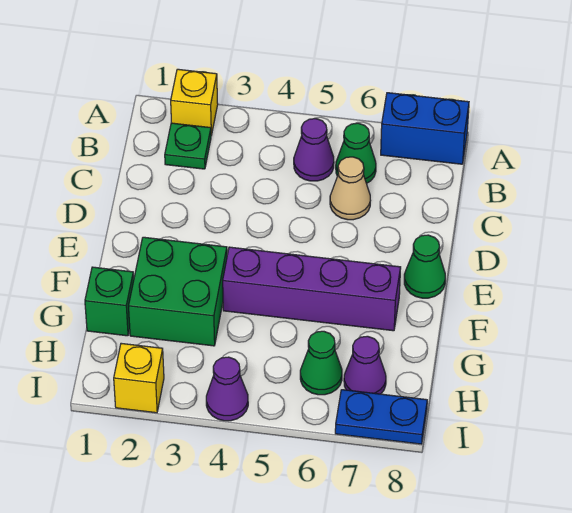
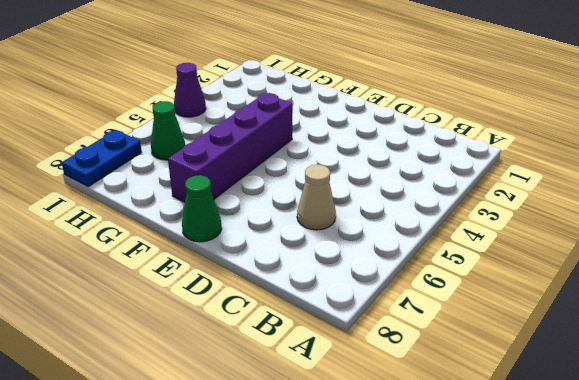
none -> yellow 1x1 brick [171,69,218,136]
none -> blue 1x2 brick [381,93,469,164]
none -> green 1x1 plate [165,123,211,169]

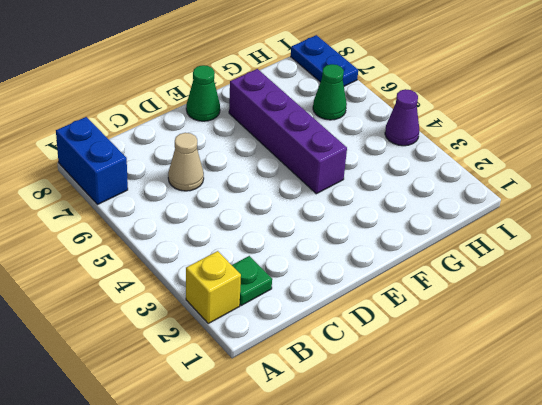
none -> purple 1x1 cone [294,119,334,181]
none -> green 1x1 cone [336,123,376,183]
none -> green 2x2 brick [129,237,227,346]

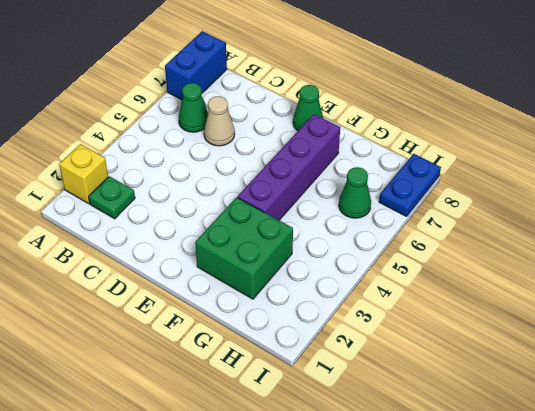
none -> purple 1x1 cone [294,119,334,181]
none -> green 1x1 brick [85,267,134,336]
none -> purple 1x1 cone [344,336,386,394]

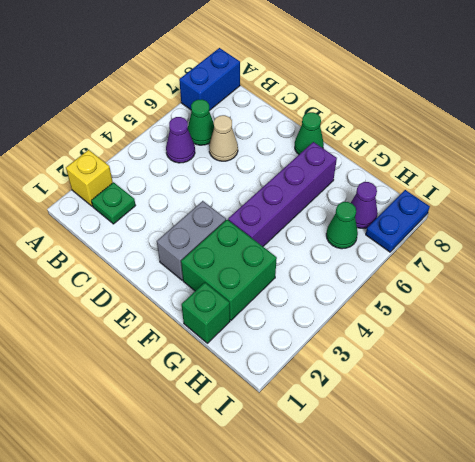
grey 1x2 brick [157,201,226,280] -> none
none -> yellow 1x1 brick [114,343,164,413]
none -> purple 1x1 cone [206,357,248,421]

